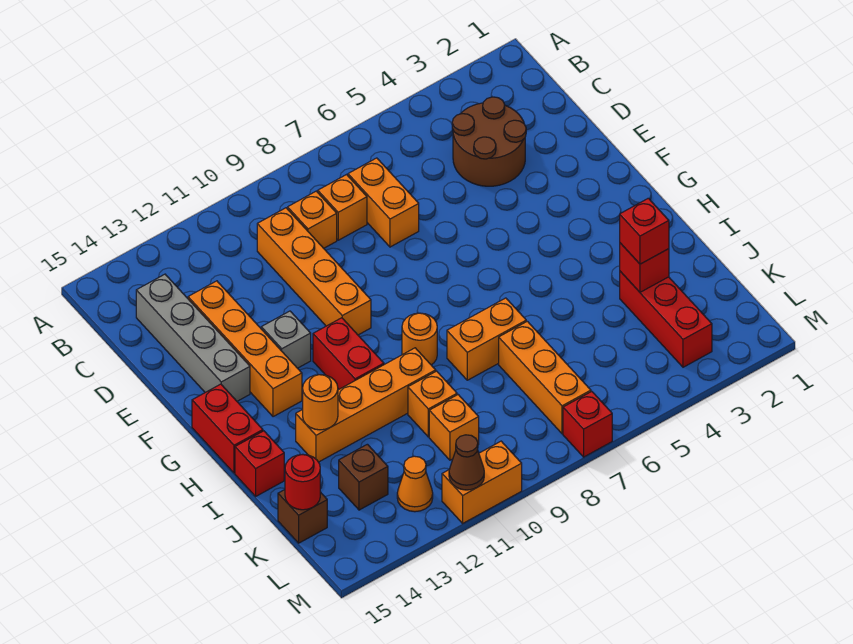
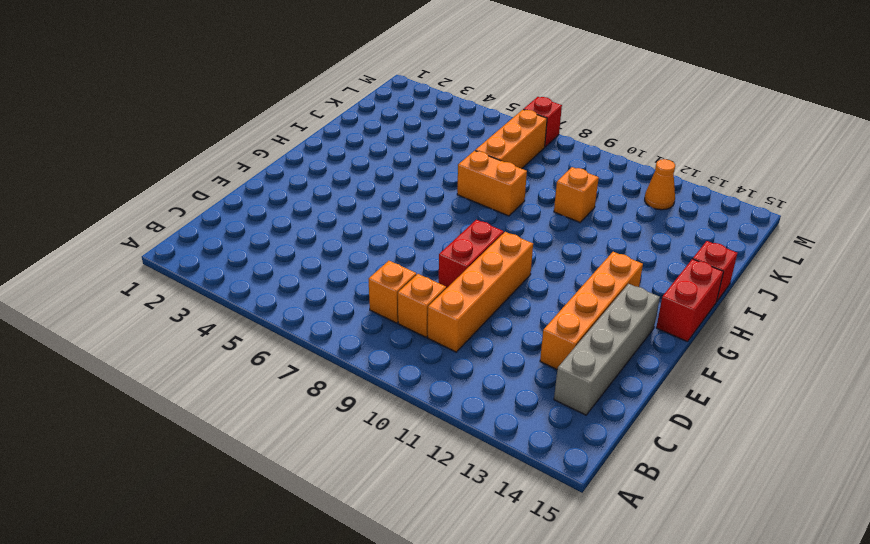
red 1x2 brick [439,220,504,288] -> red 1x2 brick moved to [313,318,384,389]
none -> brown 2x2 round brick [452,97,526,186]
none -> orange 1x2 brick [348,158,419,247]
none -> grey 1x1 brick [261,311,311,368]

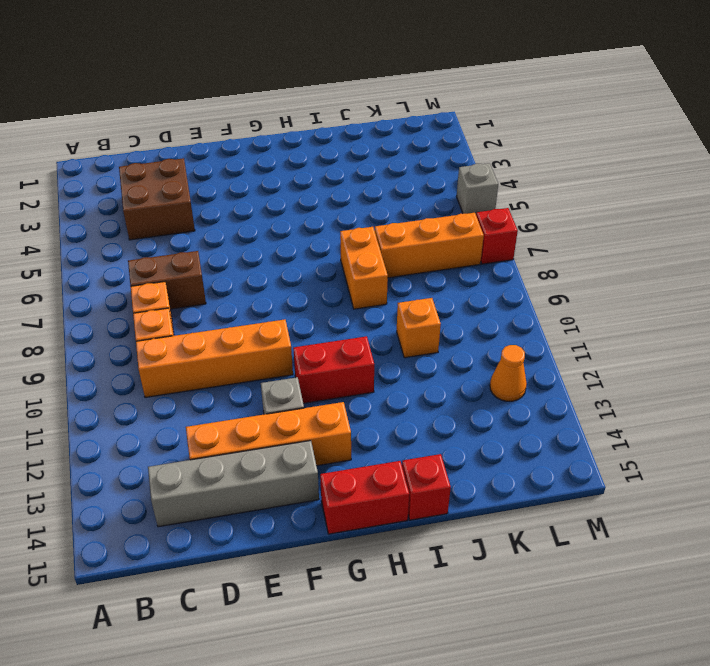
brown 2x2 brick [119,158,195,240] -> brown 2x2 round brick [452,97,526,186]
brown 1x2 brick [128,251,206,309] -> orange 1x2 brick [348,158,419,247]
grey 1x1 brick [457,163,498,214] -> none
none -> orange 1x1 round brick [402,313,437,365]
none -> orange 1x4 brick [296,348,436,462]
none -> red 1x3 brick [620,271,712,367]

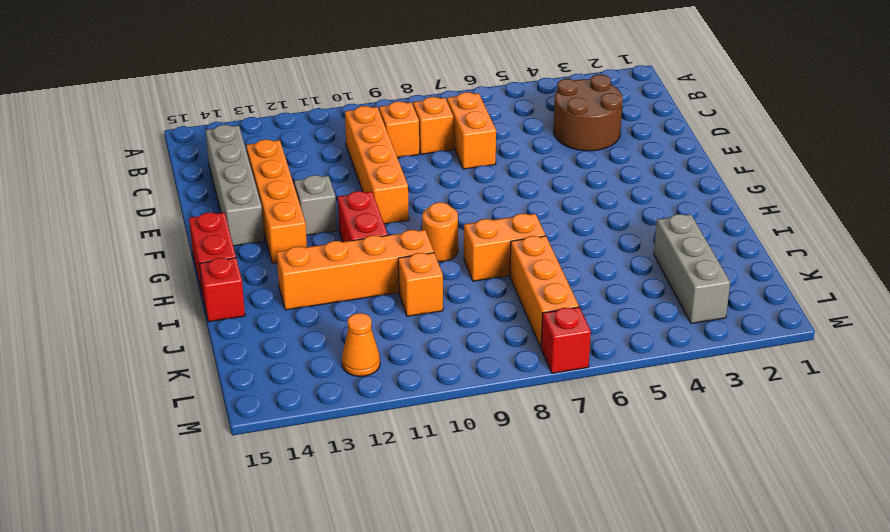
grey 1x3 brick [654,214,730,324] -> red 1x3 brick [620,271,712,367]
none -> orange 1x1 brick [429,395,479,460]
none -> brown 1x1 brick [339,444,388,510]
none -> brown 1x1 brick [278,490,327,543]

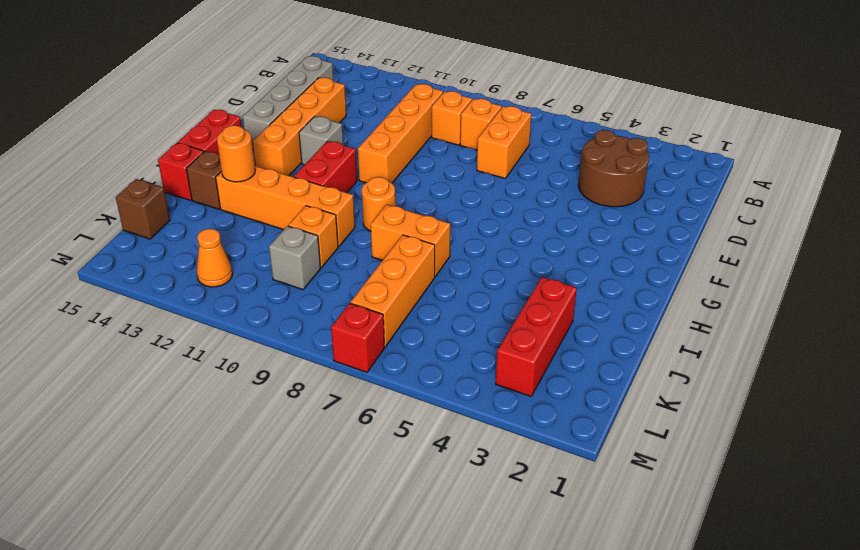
brown 1x1 brick [186,151,221,209] -> brown 1x1 brick moved to [339,444,388,510]
grey 1x1 brick [269,226,321,290] -> orange 1x1 brick [429,395,479,460]
none -> orange 1x2 brick [442,441,522,523]
none -> red 1x1 brick [620,243,669,292]
none -> red 1x1 round brick [285,455,320,510]

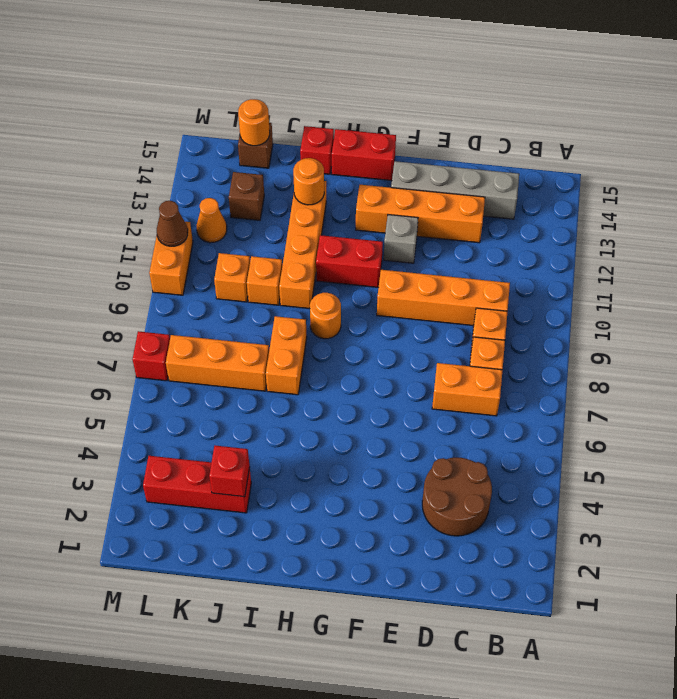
orange 1x1 round brick [238,99,270,146] -> red 1x1 round brick [285,455,320,510]
none -> red 1x1 brick [620,198,669,264]

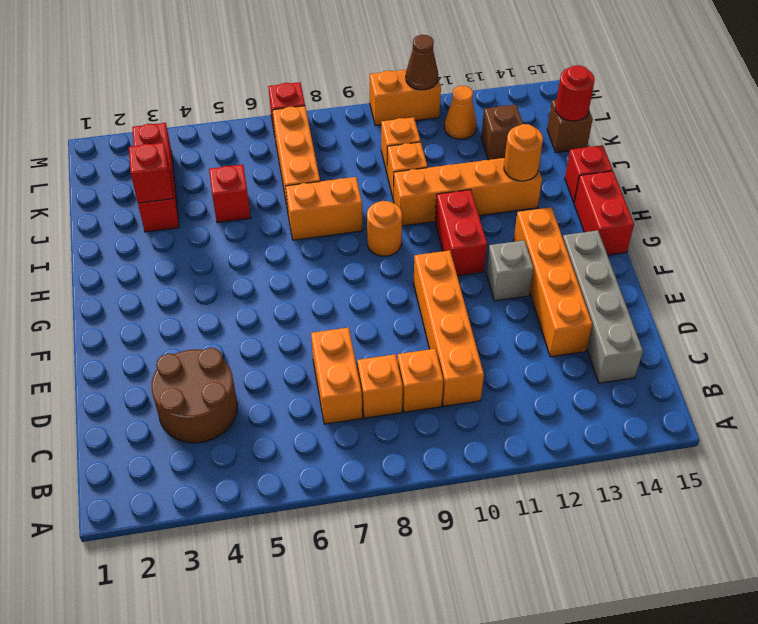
red 1x1 brick [209,164,251,223] -> red 1x1 brick moved to [620,198,669,264]

